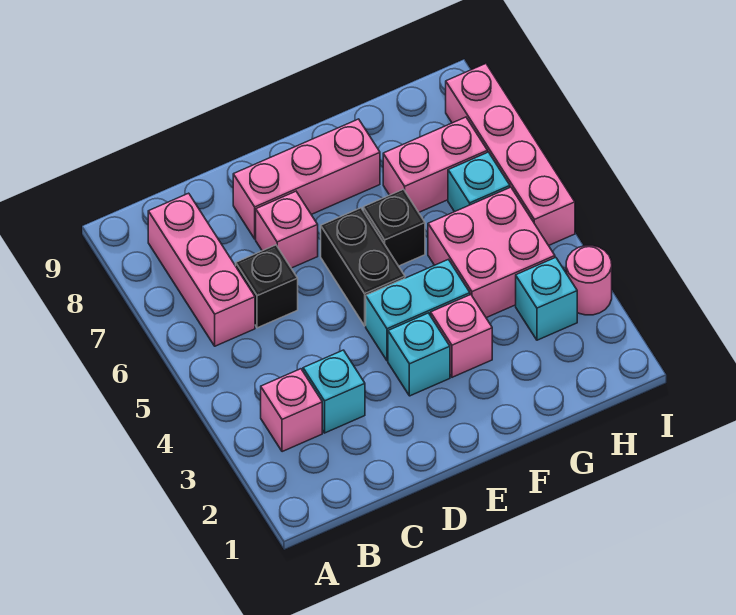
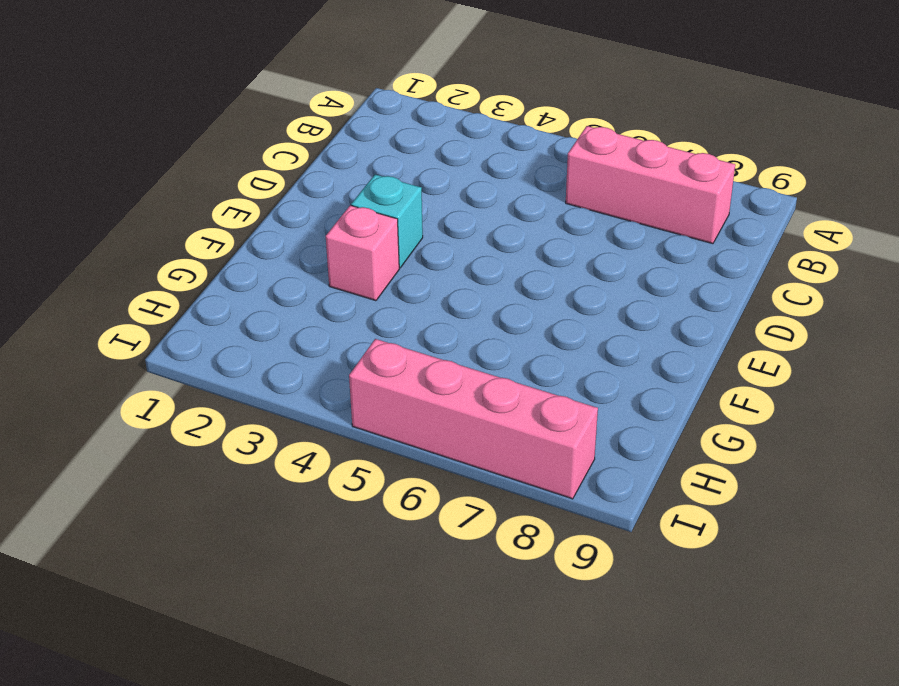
none -> pink 1x1 brick [261,369,322,452]
none -> cyan 1x1 brick [303,350,365,433]
none -> black 1x1 brick [236,245,298,328]

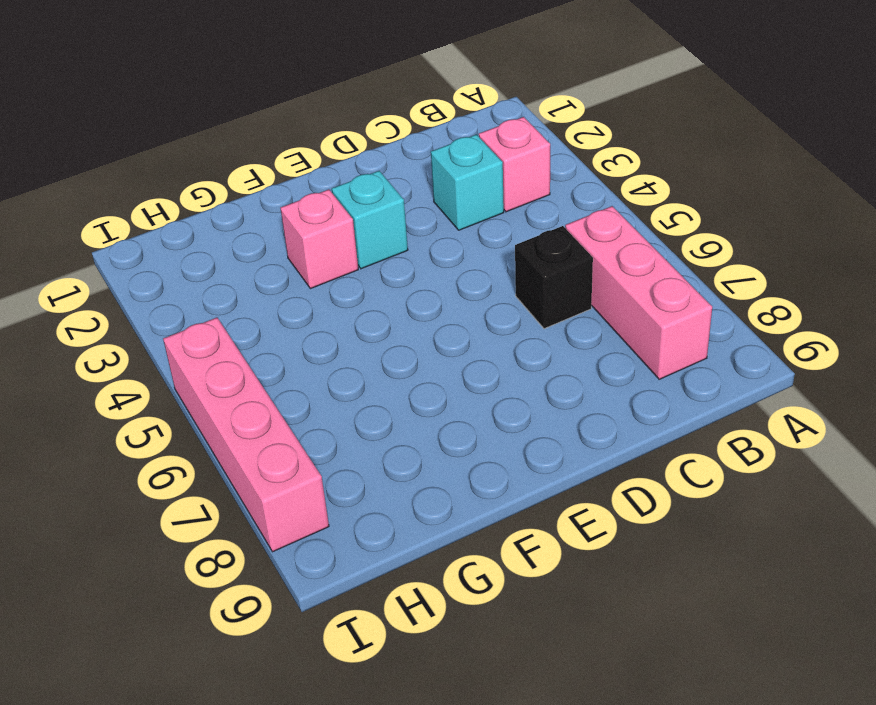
none -> pink 1x1 brick [256,191,318,268]
none -> pink 1x3 brick [233,119,380,239]
none -> cyan 1x2 brick [366,259,470,361]

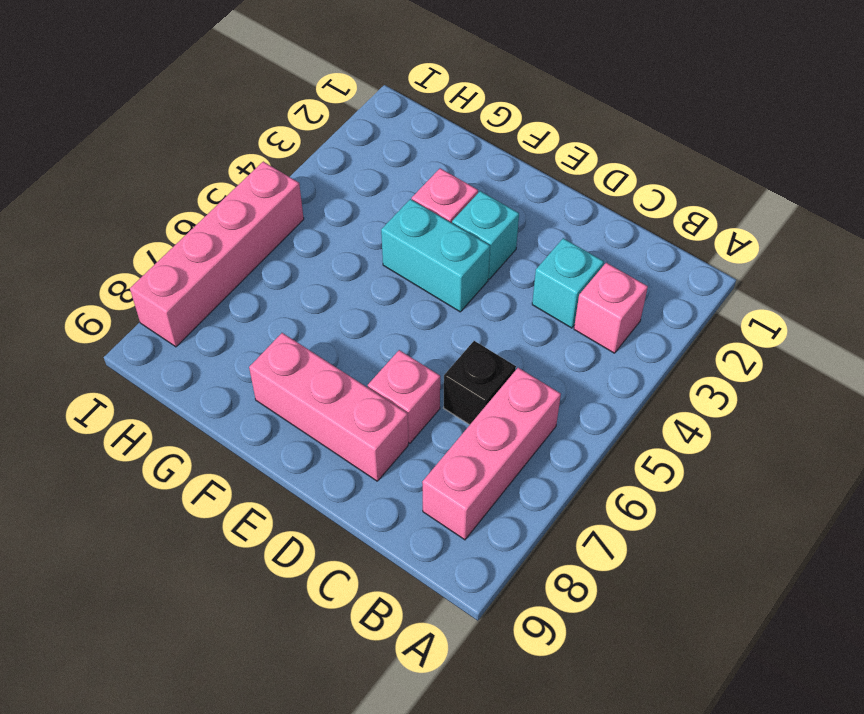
none -> black 1x2 brick [321,208,405,326]
none -> black 1x1 brick [363,189,425,266]
none -> pink 2x2 brick [428,187,555,318]

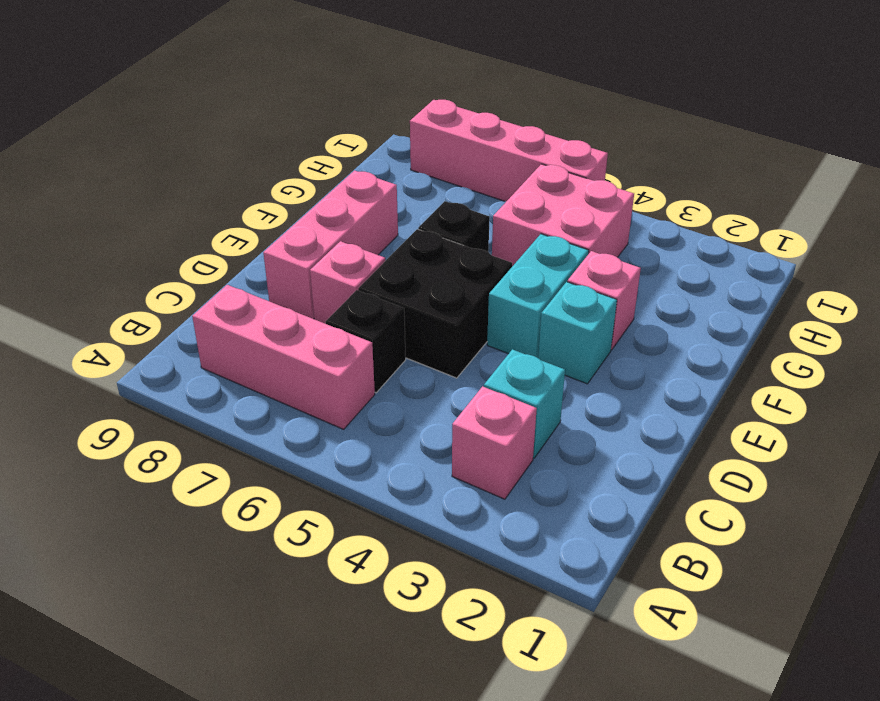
black 2x2 brick [358,229,512,378] -> black 1x2 brick [321,208,405,326]
none -> pink 1x2 brick [383,117,488,212]
none -> cyan 1x1 brick [516,257,577,340]
none -> cyan 1x1 brick [448,152,510,212]

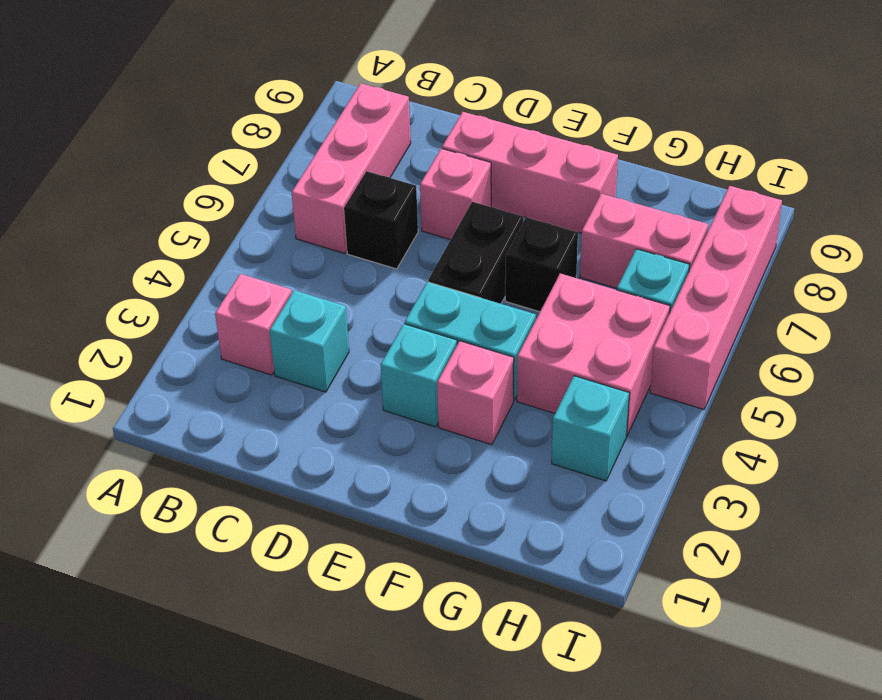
none -> pink 1x1 round brick [566,246,612,315]

